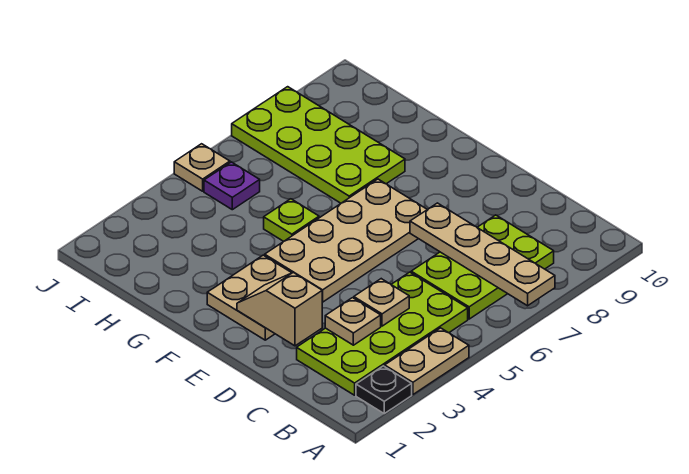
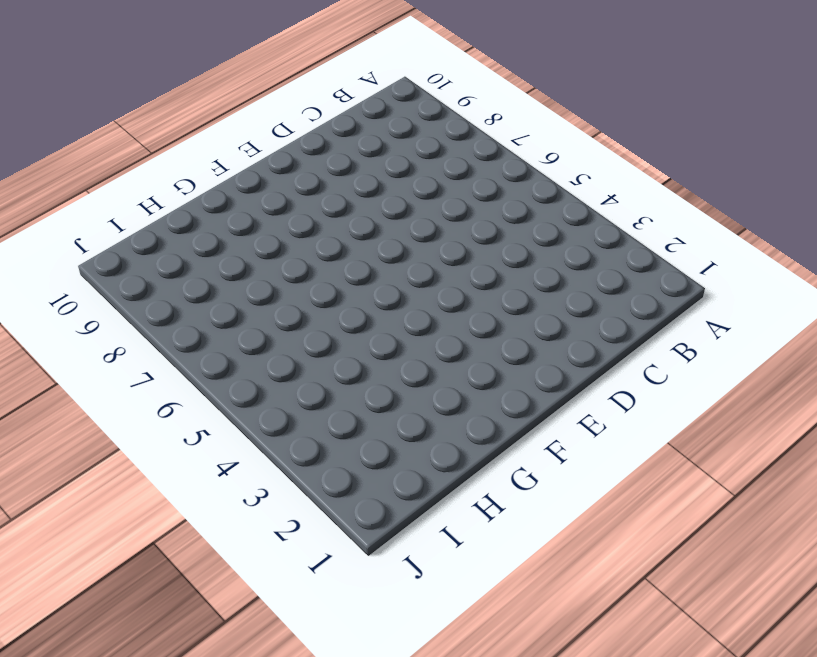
none -> black 1x1 plate [356,366,412,413]
none -> tan 1x2 plate [385,328,469,395]
none -> lime 2x4 plate [297,272,468,395]

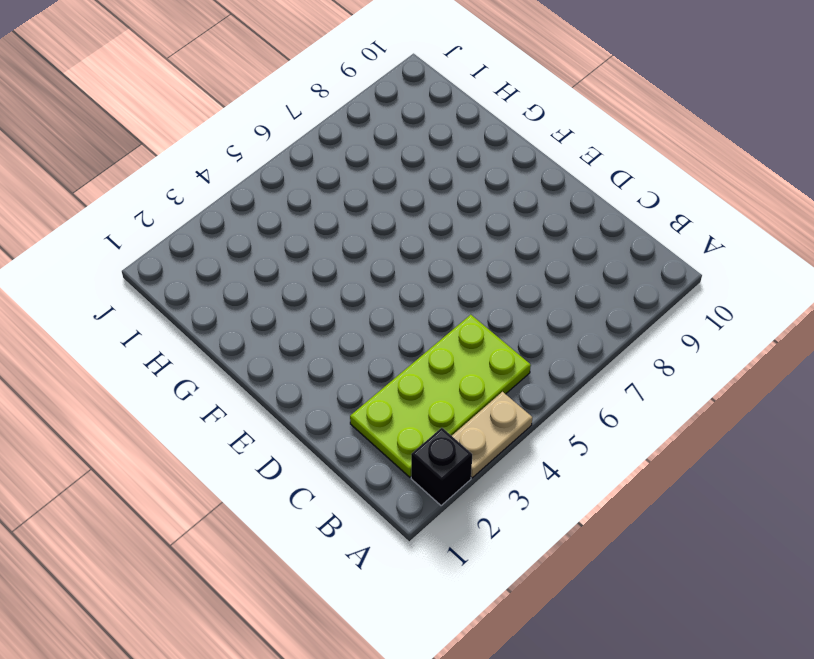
black 1x1 brick [411,428,472,506] -> black 1x1 plate [356,366,412,413]
none -> lime 2x3 plate [411,215,554,319]
none -> tan 2x2 plate [207,255,291,340]
none -> tan 2x4 plate [265,179,427,302]

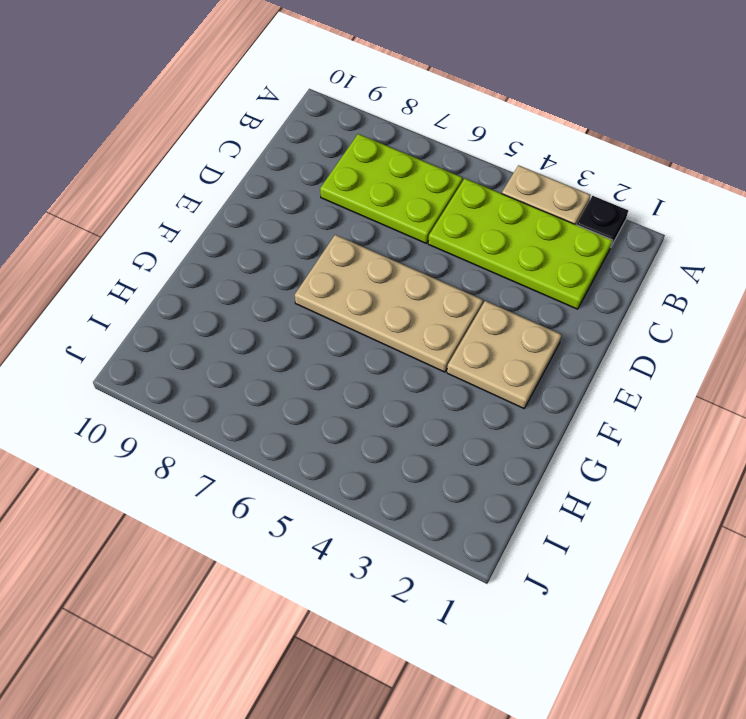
none -> lime 1x1 plate [264,199,319,241]
none -> lime 2x4 plate [232,87,405,203]
none -> purple 1x1 plate [204,162,260,210]

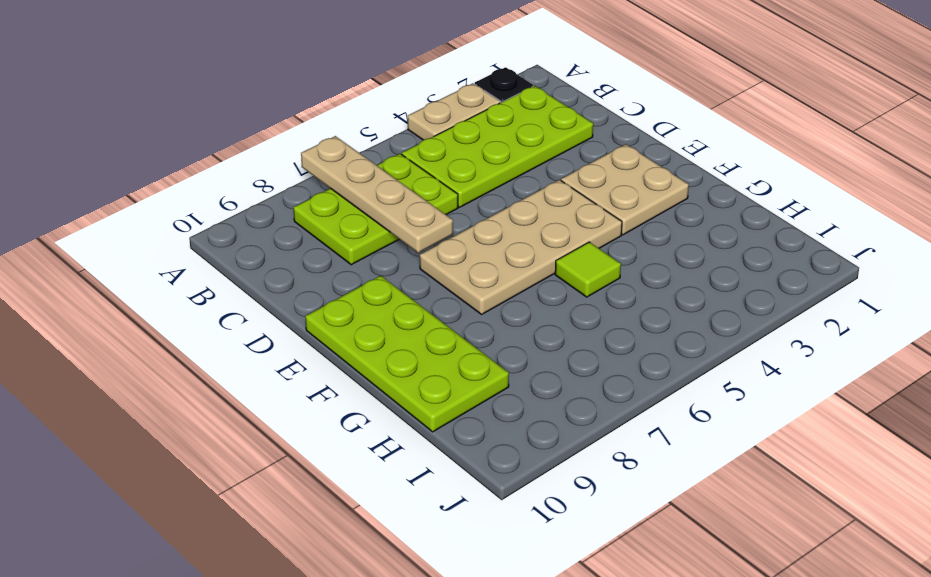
lime 2x4 plate [305,276,509,432] -> lime 2x4 plate moved to [232,87,405,203]
lime 1x1 tile [555,242,621,297] -> lime 1x1 plate [264,199,319,241]
none -> purple 1x1 plate [204,162,260,210]
none -> tan 1x1 plate [174,144,230,191]
none -> tan 1x1 plate [325,298,381,345]

